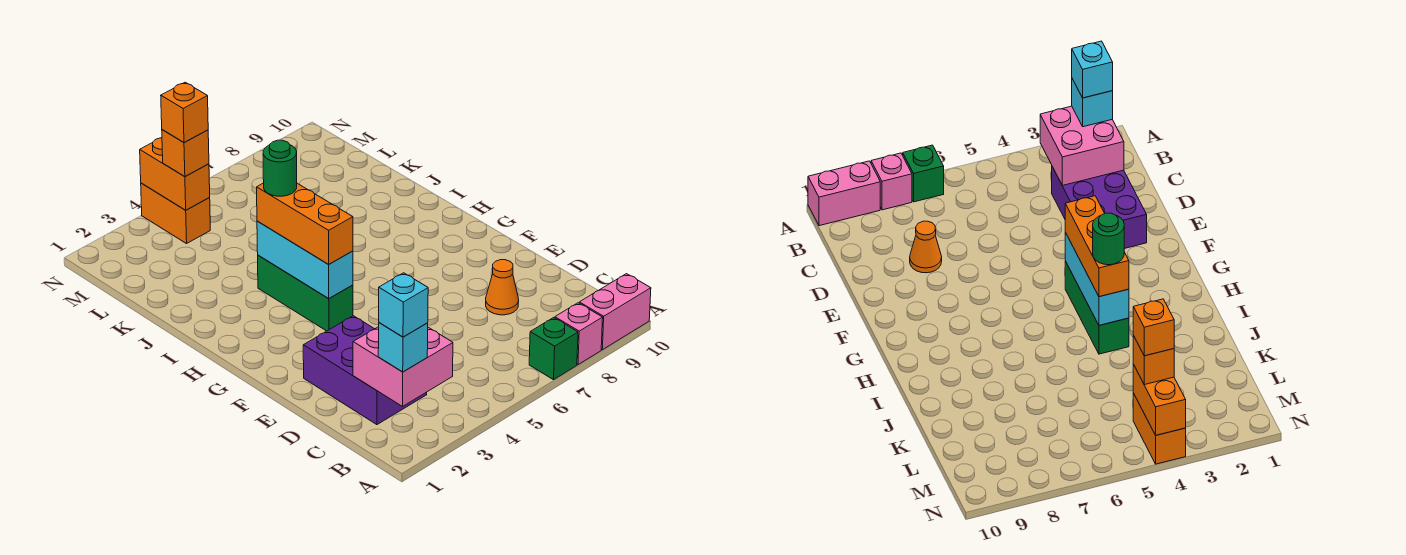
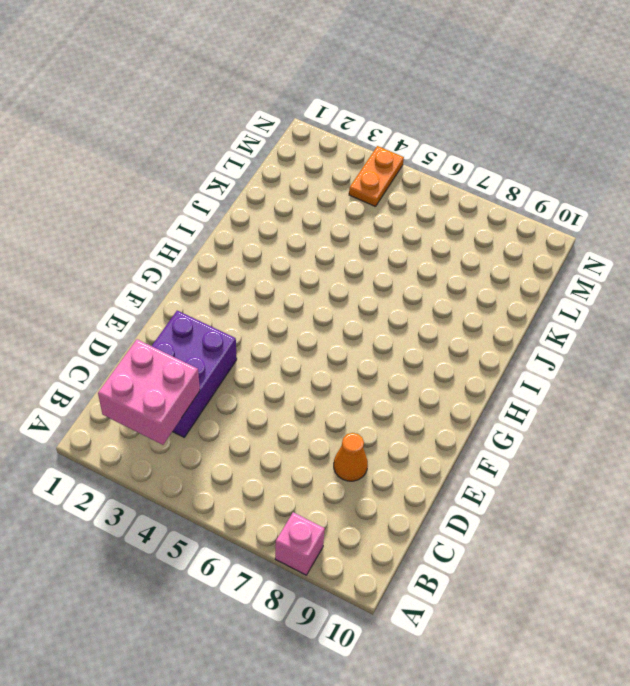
orange 1x2 plate [349,146,404,207] -> orange 1x2 brick [141,183,210,244]
none -> green 1x1 brick [529,318,578,380]
none -> pink 1x2 brick [579,274,651,350]
none -> green 1x3 brick [258,255,353,331]

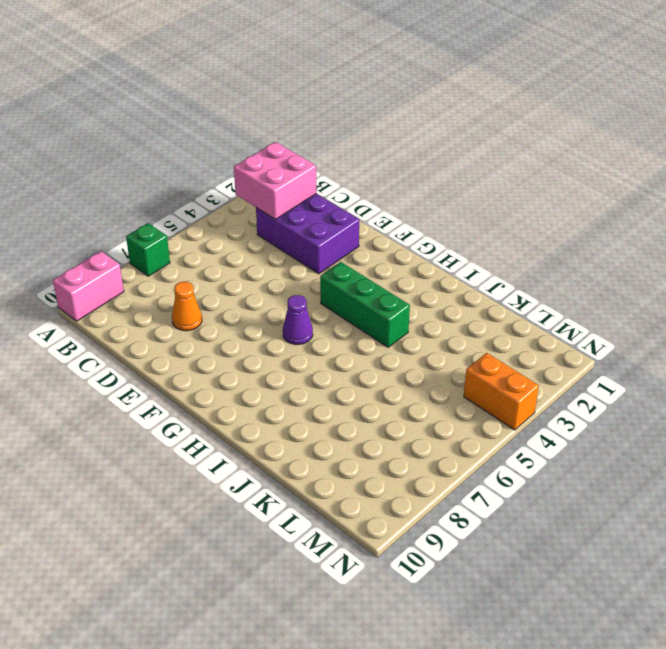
purple 1x1 cone [283,295,313,345] -> none
none -> pink 1x1 brick [555,303,603,365]
none -> cyan 1x3 brick [257,221,353,299]
none -> orange 1x2 brick [140,138,210,210]

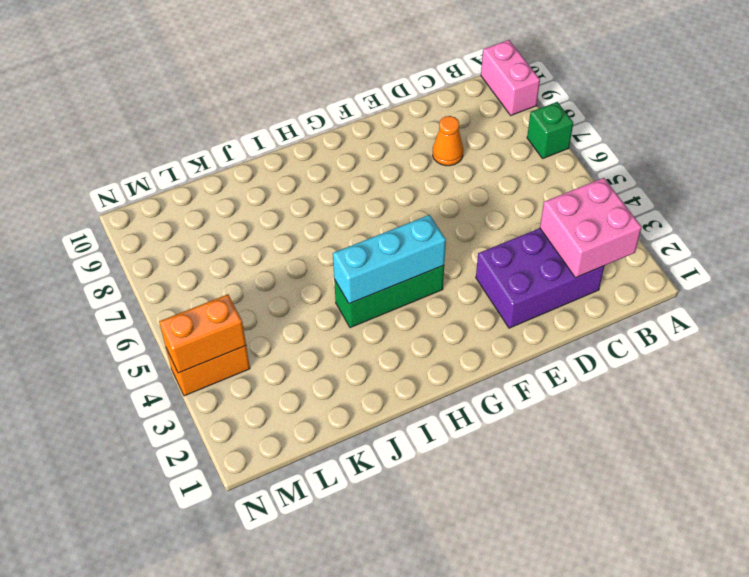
none -> pink 1x1 brick [555,303,603,365]
none -> cyan 1x1 brick [378,323,428,372]
none -> orange 1x3 brick [257,183,353,264]

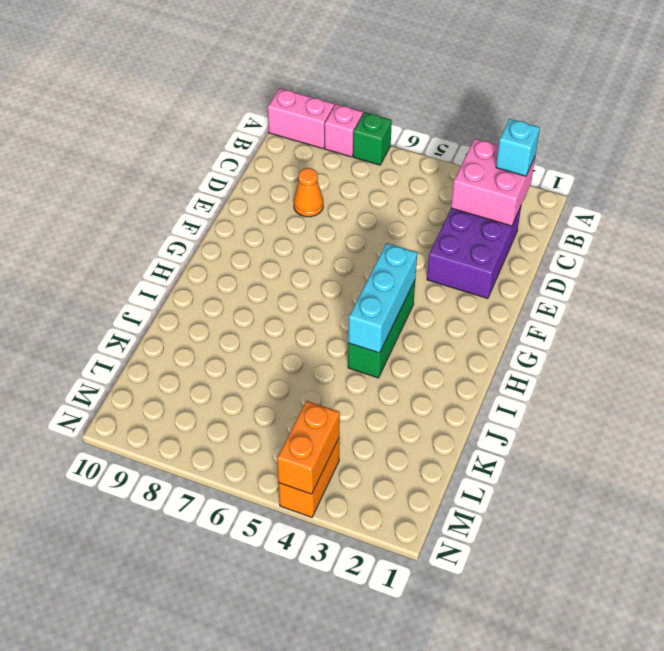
none -> orange 1x3 brick [257,183,353,264]
none -> orange 1x1 brick [162,130,209,177]
none -> cyan 1x1 brick [379,273,428,337]

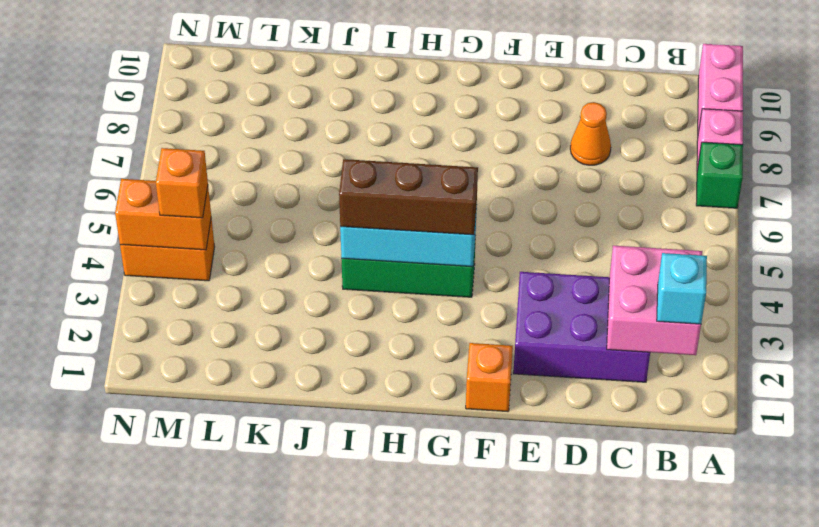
orange 1x1 brick [466,343,513,412] -> orange 1x1 brick moved to [161,82,208,143]
brown 1x3 brick [339,159,478,235] -> orange 1x3 brick [257,183,353,264]
none -> cyan 1x1 brick [379,273,428,337]
none -> green 1x1 round brick [263,140,297,196]

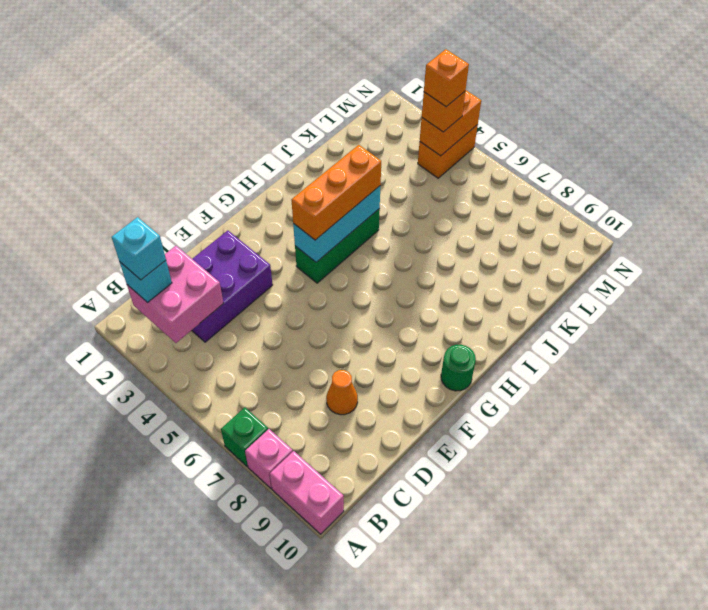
green 1x1 round brick [441,345,476,391] -> green 1x1 round brick moved to [263,140,297,196]

